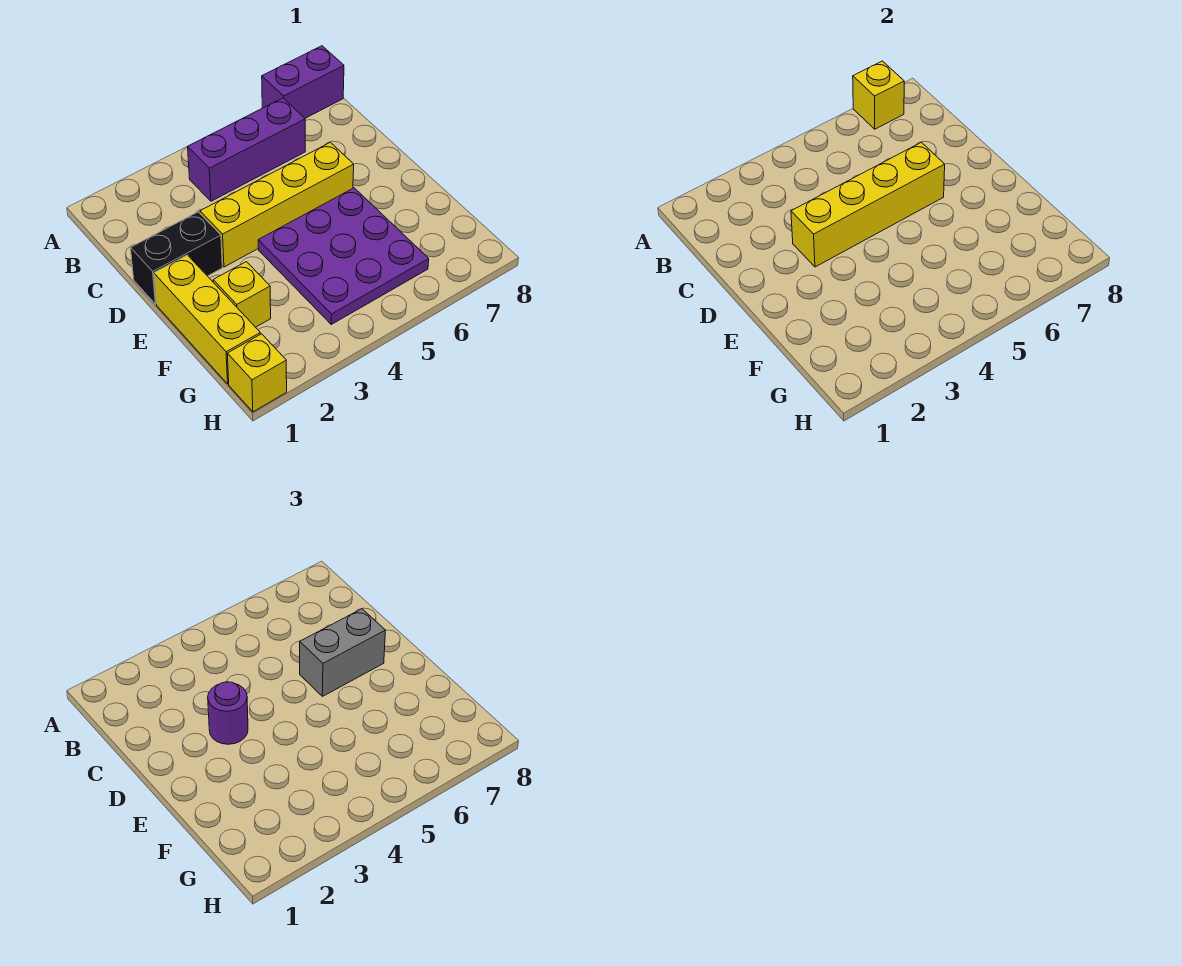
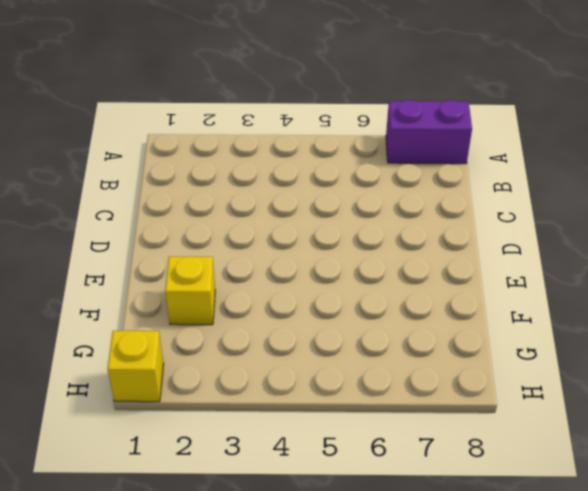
none -> purple 1x3 brick [188,98,305,201]
none -> black 1x2 brick [131,212,222,304]
none -> yellow 1x4 brick [200,142,354,267]

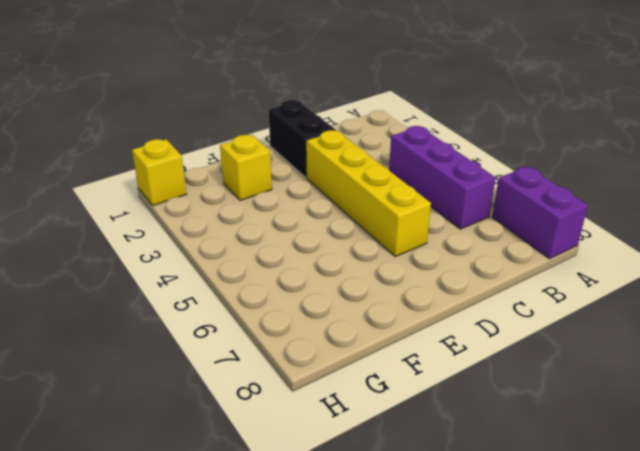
none -> yellow 1x3 brick [154,255,260,384]
none -> purple 3x3 plate [258,188,429,324]
none -> yellow 1x1 brick [853,61,904,129]

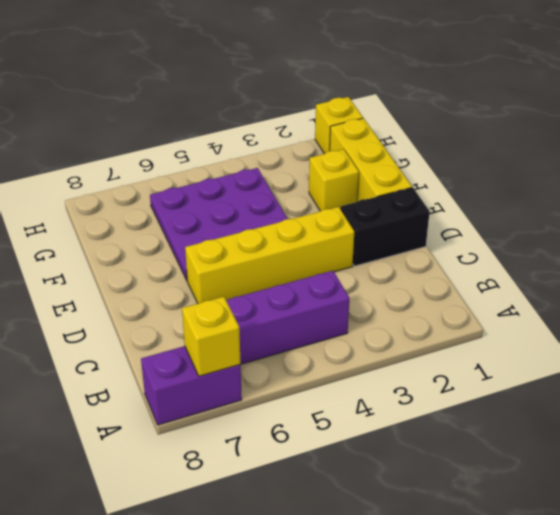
none -> yellow 1x4 brick [791,142,945,267]
none -> purple 1x1 round brick [208,682,248,744]
none -> grey 1x2 brick [300,609,385,696]

